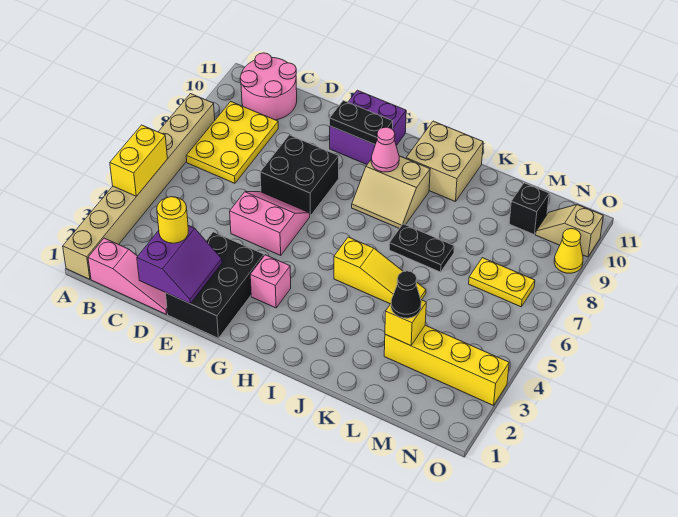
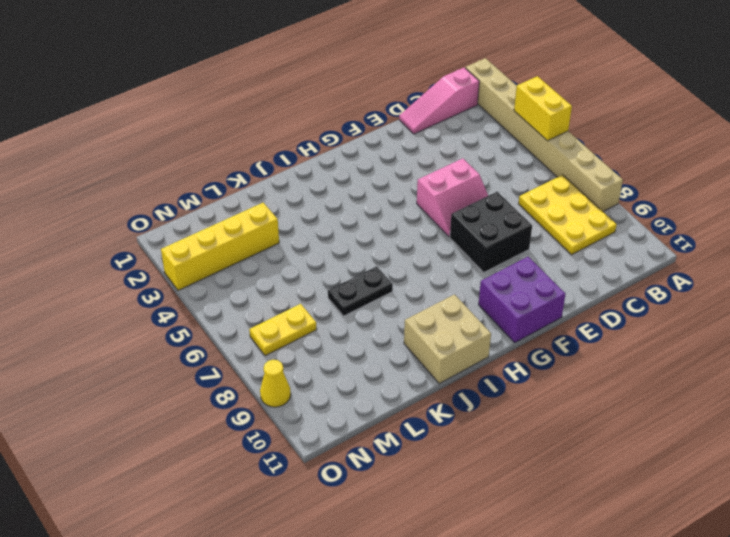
none -> pink 2x2 round brick [240,53,297,120]
none -> black 2x3 brick [166,232,264,338]
none -> pink 1x1 brick [250,255,291,308]

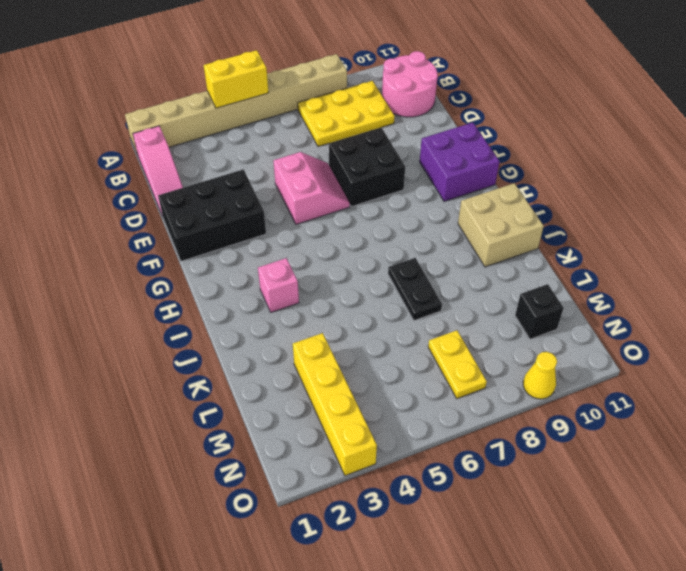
pink 1x1 brick [258,258,299,312] -> pink 1x1 brick moved to [250,255,291,308]
none -> tan 2x2 slope [352,156,430,228]
none -> yellow 1x3 slope [334,237,426,304]
none -> tan 1x2 slope [536,205,603,257]

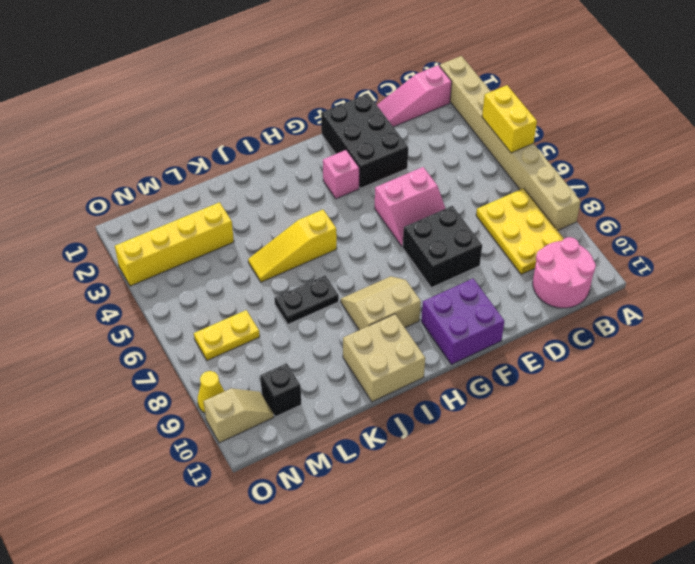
none -> purple 2x2 slope [137,226,222,303]
none -> black 1x2 plate [330,101,393,144]
none -> pink 1x1 cone [371,127,399,172]

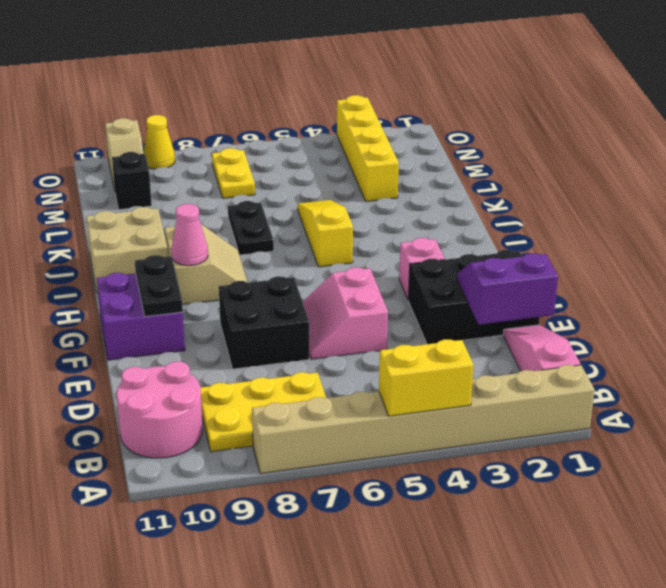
none -> yellow 1x1 brick [385,300,426,346]
none -> yellow 1x1 round brick [157,197,189,243]
none -> black 1x1 cone [391,271,421,318]

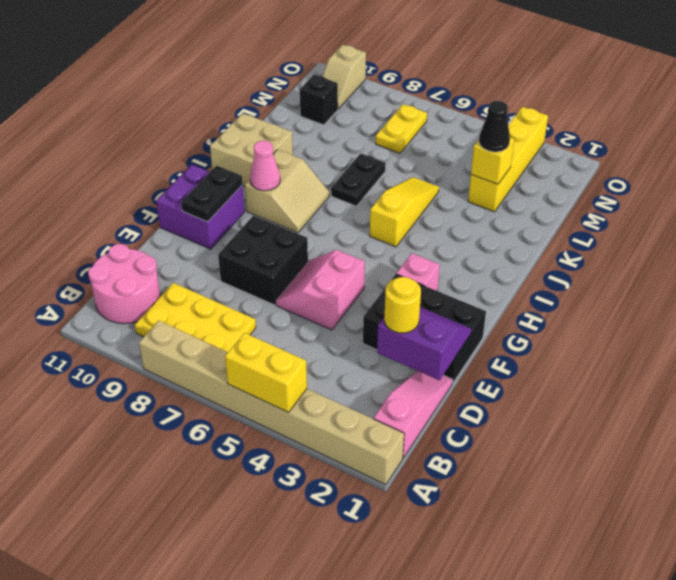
none -> yellow 1x1 cone [554,229,583,273]

